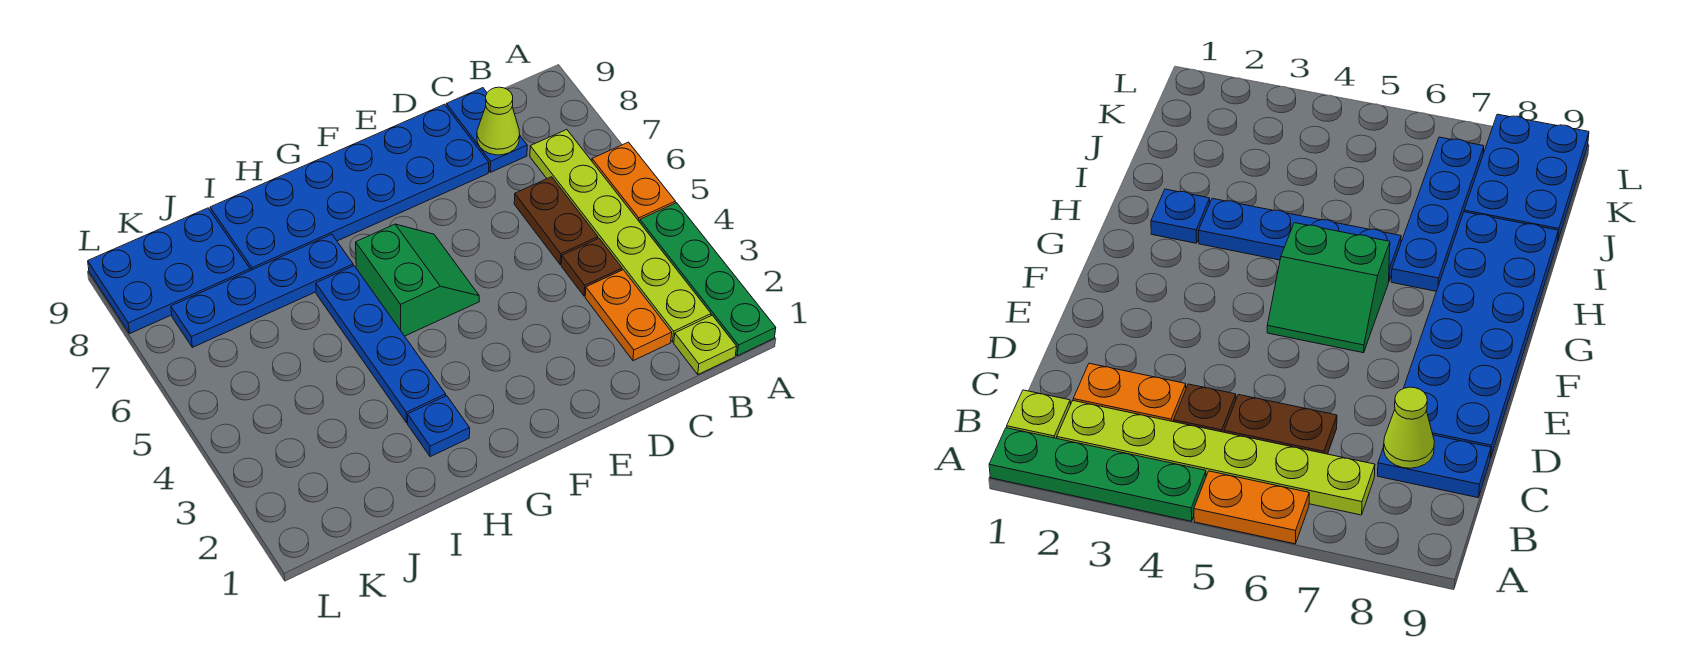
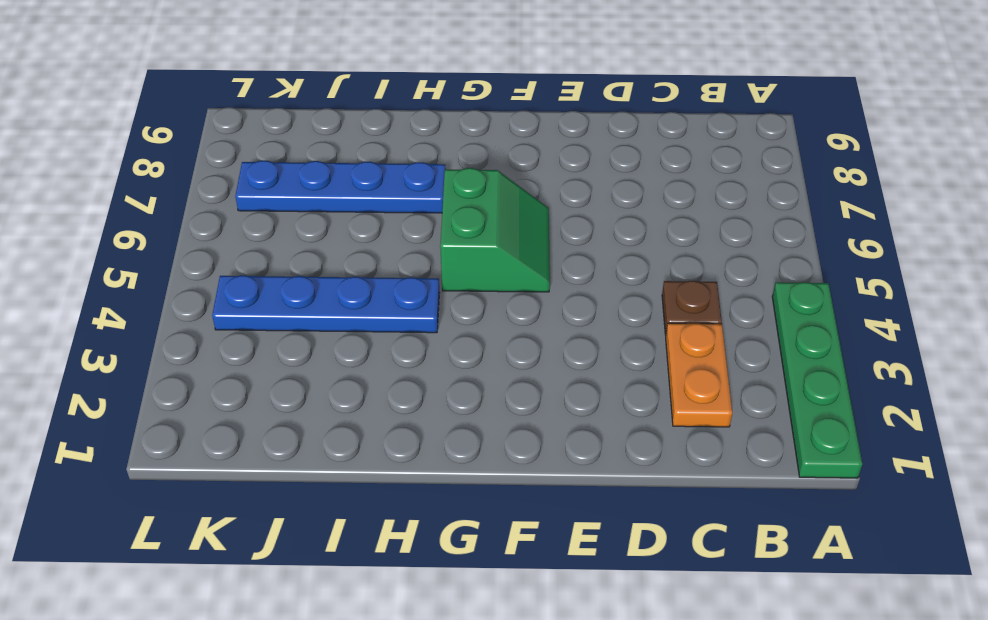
blue 1x4 plate [212,275,440,333] -> blue 1x4 plate turned to [316,266,446,423]
none -> orange 1x2 plate [592,142,675,222]
none -> lime 1x1 plate [674,315,737,374]
none -> lime 1x6 plate [530,130,711,342]

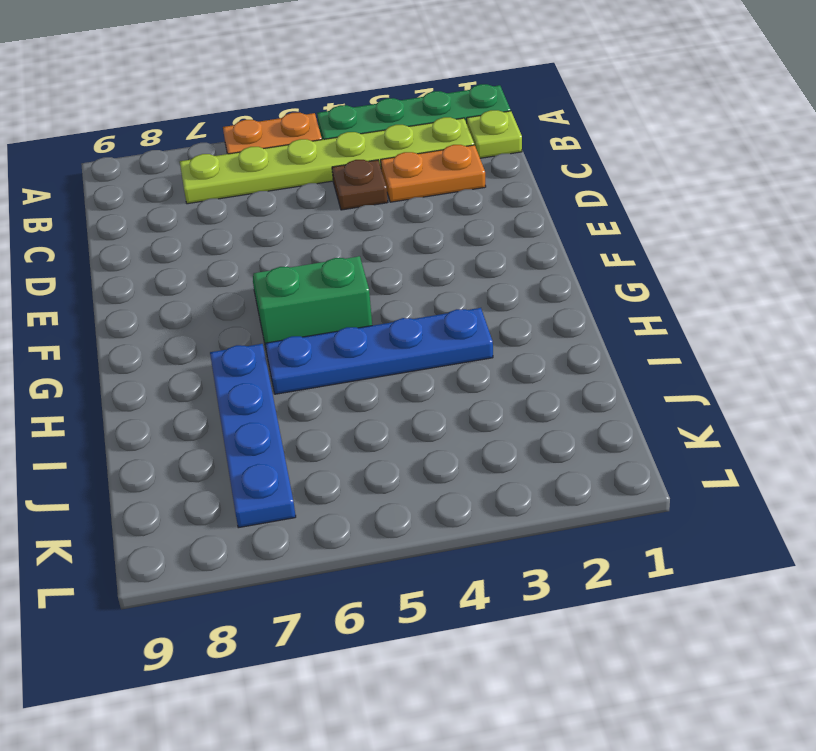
none -> brown 1x2 plate [514,177,598,264]
none -> blue 1x2 plate [446,88,527,172]
none -> blue 2x6 plate [210,104,489,271]

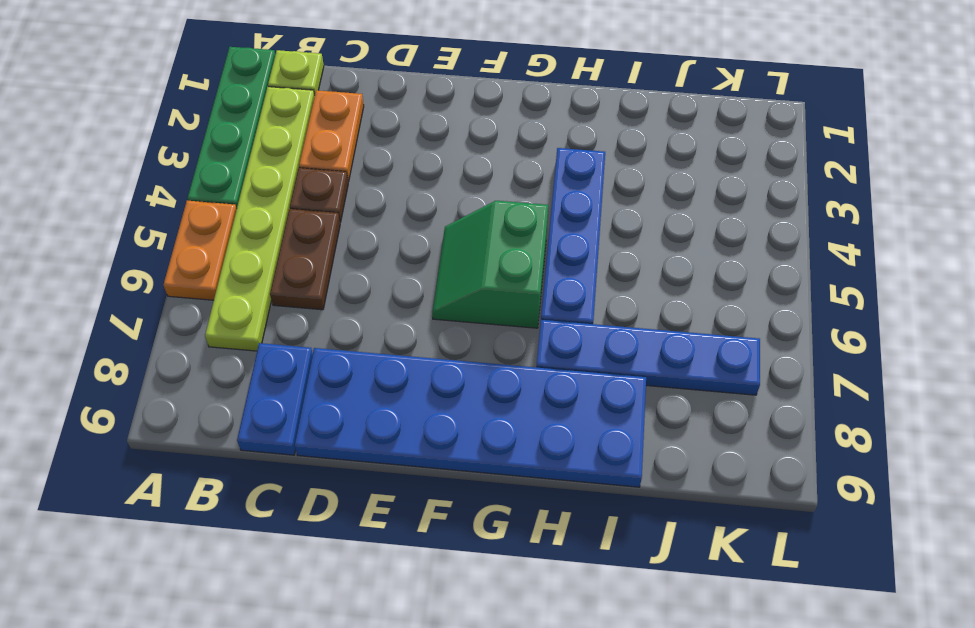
none -> blue 1x1 plate [408,396,470,457]
none -> blue 2x3 plate [88,208,250,333]
none -> lime 1x1 cone [477,87,520,155]

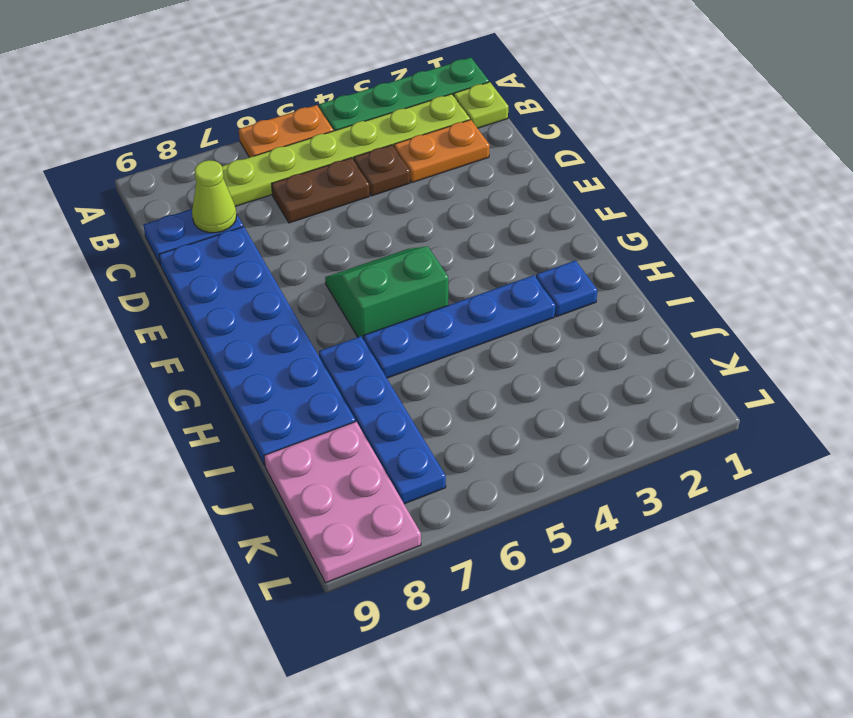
pink 2x3 plate [264,422,421,583] -> blue 2x3 plate [88,208,250,333]

